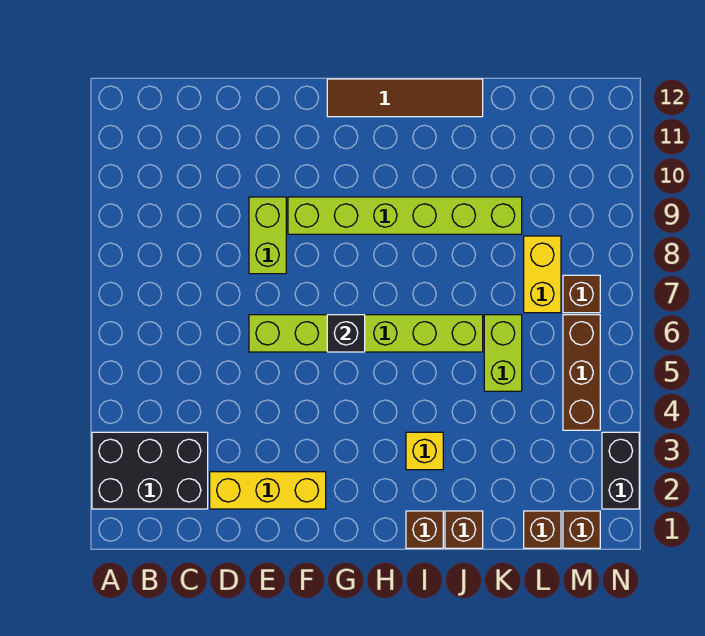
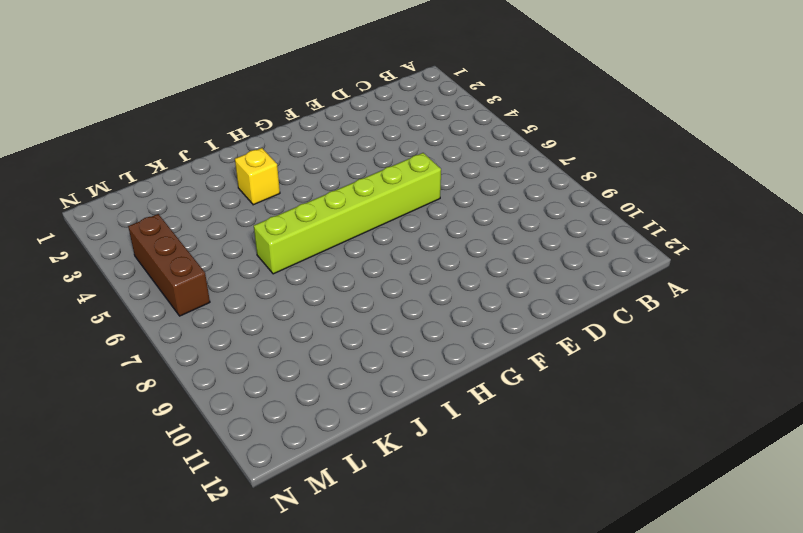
none -> black 2x3 brick [92,432,208,509]
none -> yellow 1x3 brick [210,472,326,509]
none -> lime 1x2 brick [249,197,286,274]

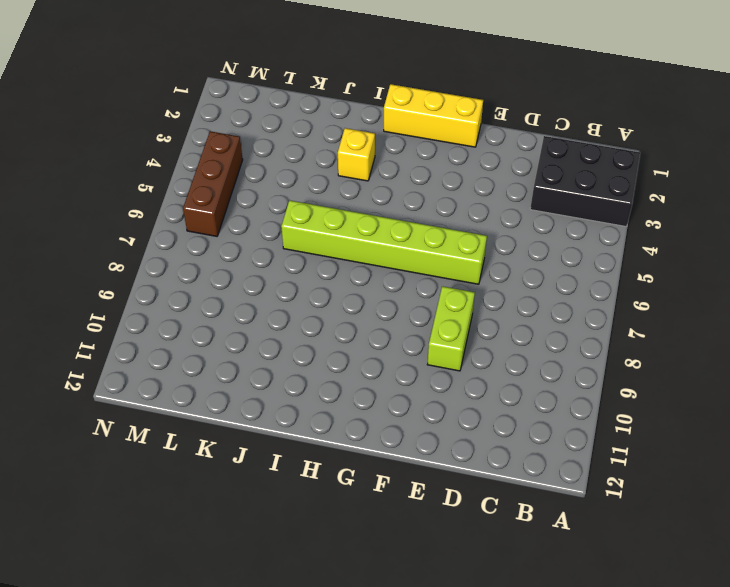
yellow 1x3 brick [384,84,483,147] -> yellow 1x3 brick moved to [210,472,326,509]
none -> lime 1x6 brick [288,197,522,234]
none -> brown 1x4 tile [327,79,483,117]
none -> brown 1x1 brick [406,511,443,548]

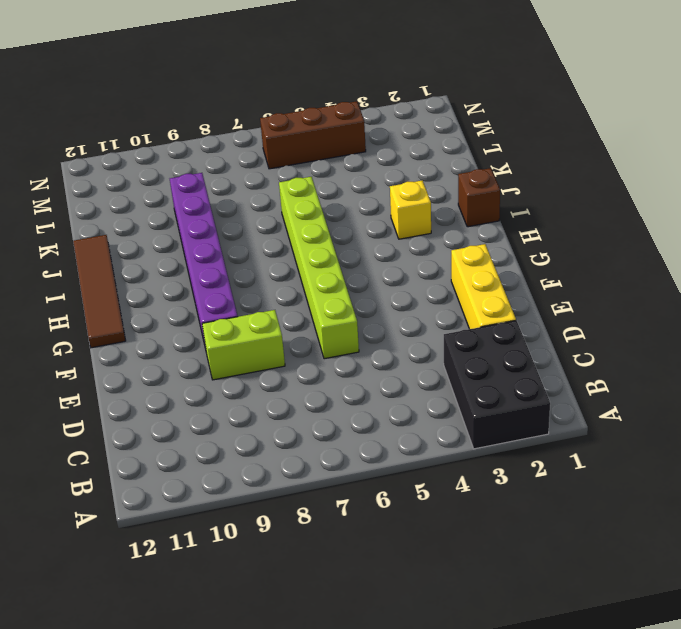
purple 1x6 brick [170,173,238,349] -> lime 1x6 brick [288,197,522,234]
none -> brown 1x1 brick [445,511,483,548]
none -> lime 1x2 brick [484,315,522,391]
none -> brown 1x1 brick [524,511,561,548]

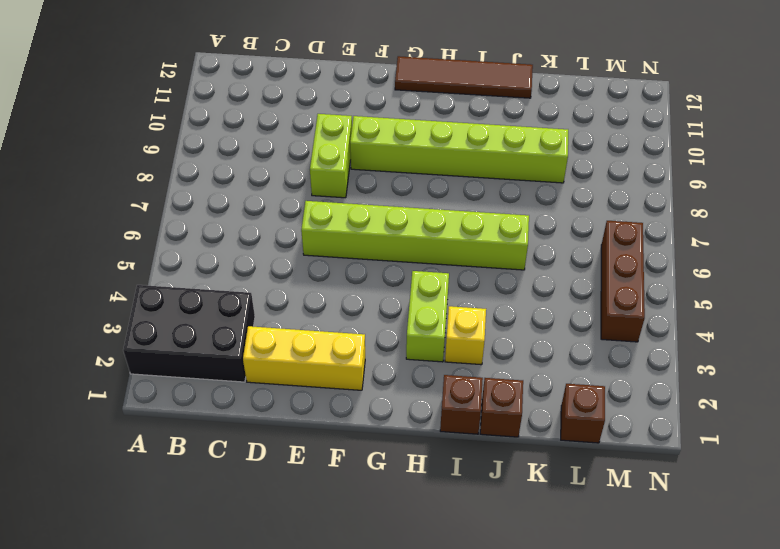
lime 1x2 brick [406,271,449,362] -> lime 1x2 brick moved to [484,315,522,391]
none -> yellow 1x2 brick [524,236,561,313]
none -> brown 1x1 brick [563,511,600,548]
none -> brown 1x1 brick [563,275,600,313]

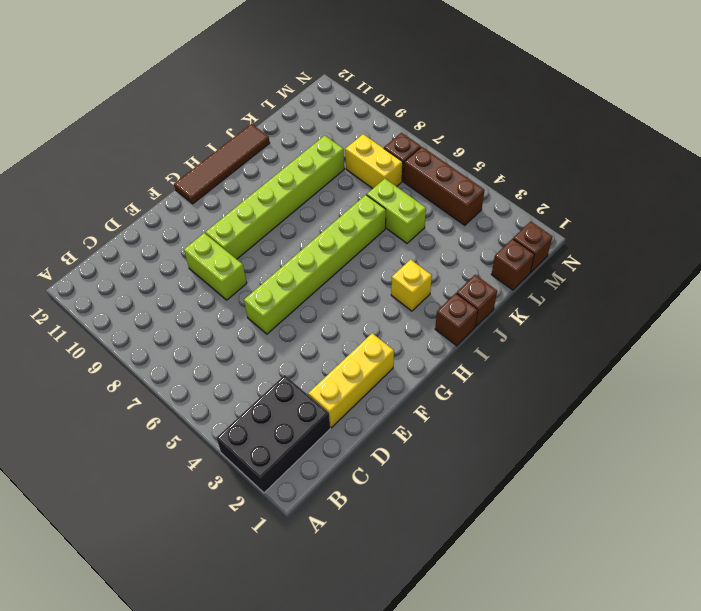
none -> black 1x2 brick [602,432,639,509]
none -> black 1x1 brick [327,315,365,352]

